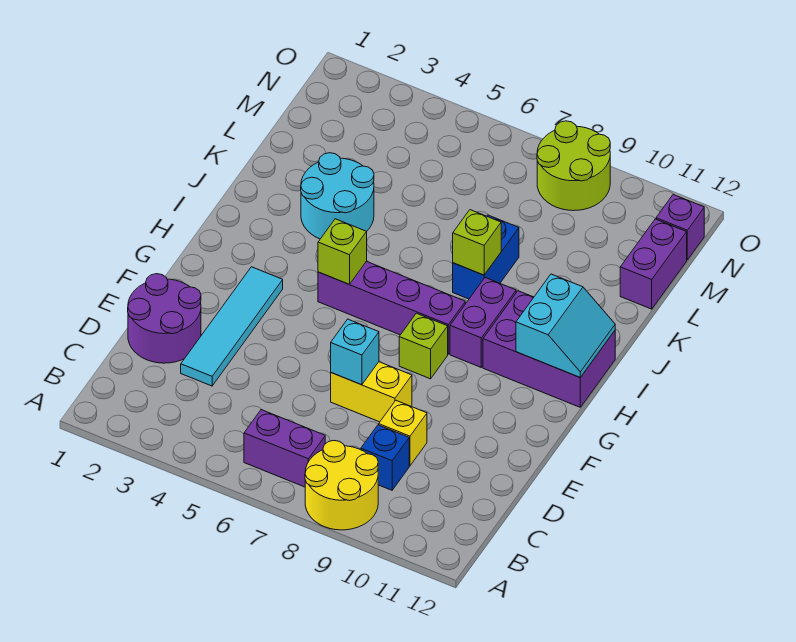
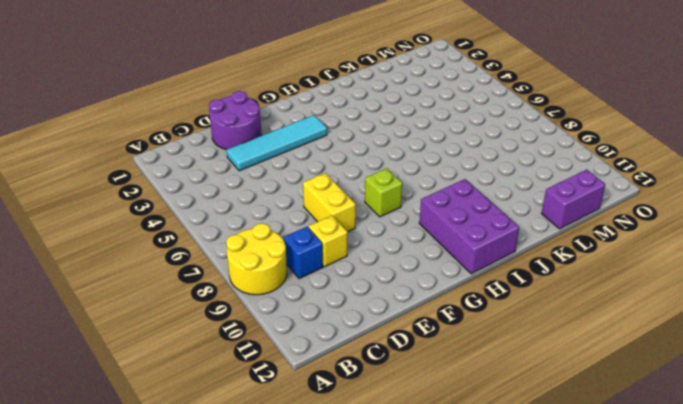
none -> purple 1x2 brick [244,410,325,487]
none -> purple 1x4 brick [318,261,465,354]
none -> purple 1x2 brick [450,278,516,367]

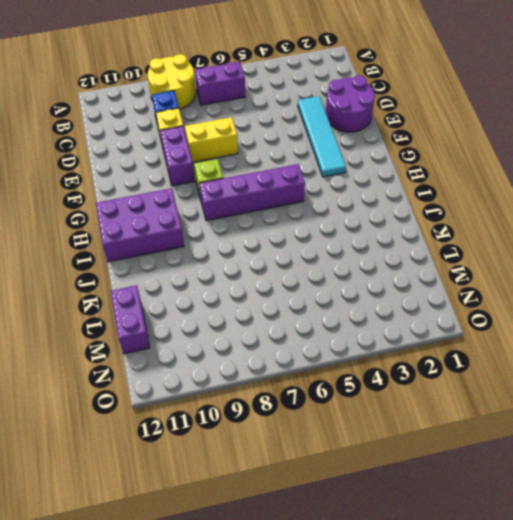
purple 1x2 brick [160,126,195,186] -> purple 1x2 brick moved to [450,278,516,367]
none -> cyan 2x2 round brick [301,153,374,239]
none -> blue 1x2 brick [453,215,519,299]
none -> lime 2x2 round brick [537,121,610,211]

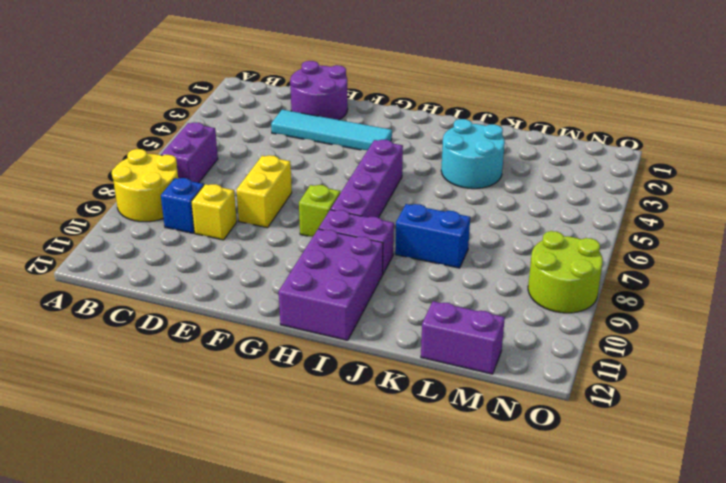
none -> purple 1x1 brick [656,195,704,260]
none -> cyan 1x1 brick [331,319,379,385]
none -> lime 1x1 brick [318,219,367,284]

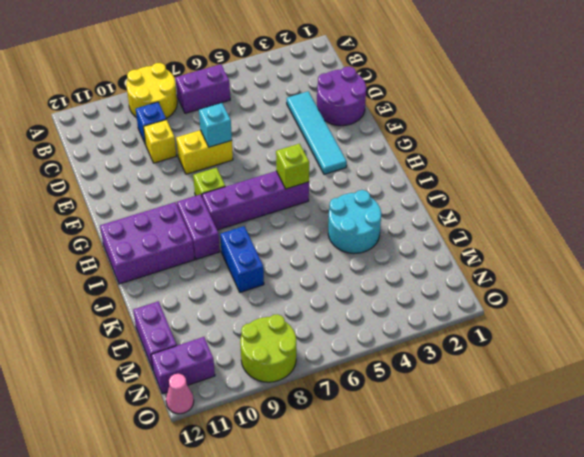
purple 1x2 brick [151,337,215,394] -> purple 1x1 brick [656,195,704,260]
pink 1x1 cone [166,374,194,414] -> none
none -> cyan 2x2 slope [516,274,615,377]
none -> lime 1x1 brick [453,210,501,275]

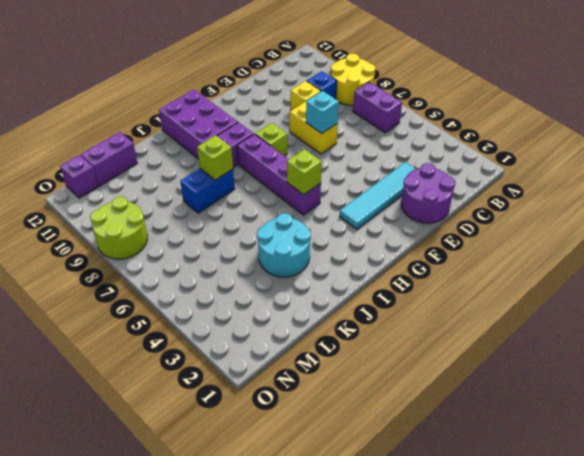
none -> cyan 2x2 slope [516,274,615,377]

